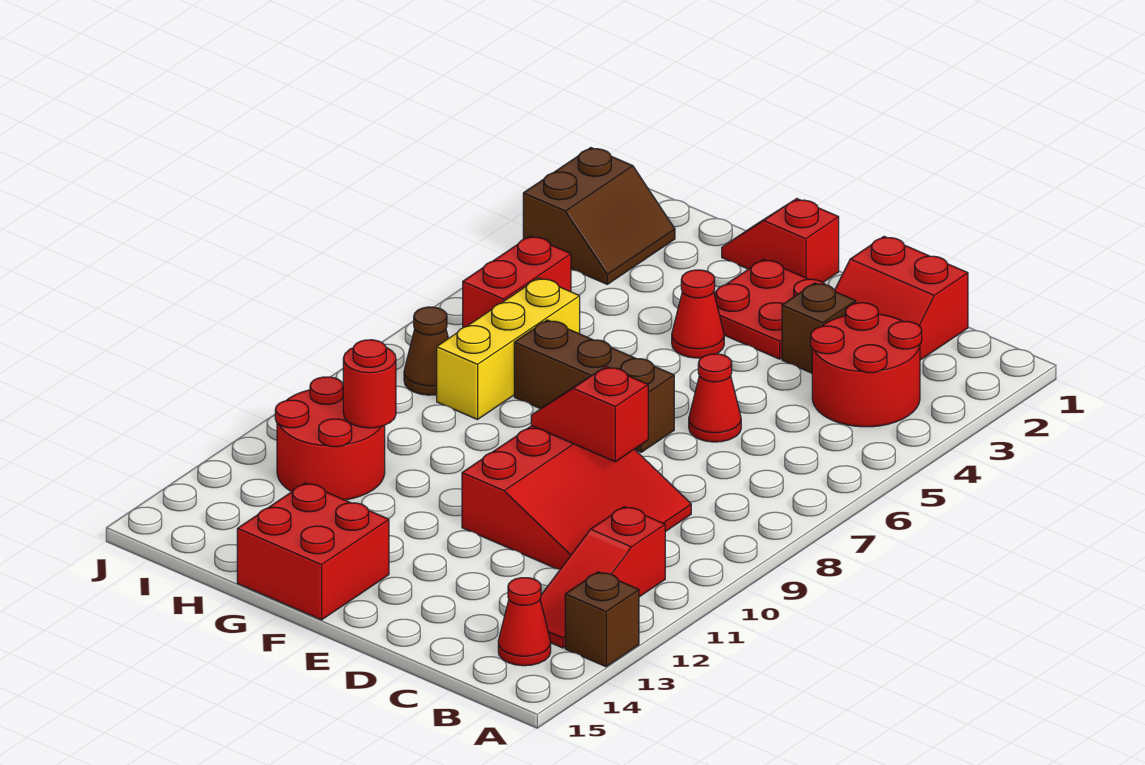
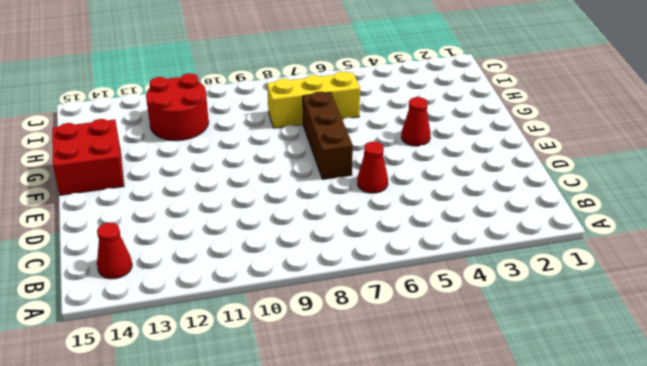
none -> brown 1x1 brick [565,572,639,667]
none -> red 2x2 round brick [811,303,922,427]
none -> red 1x3 slope [540,507,665,648]

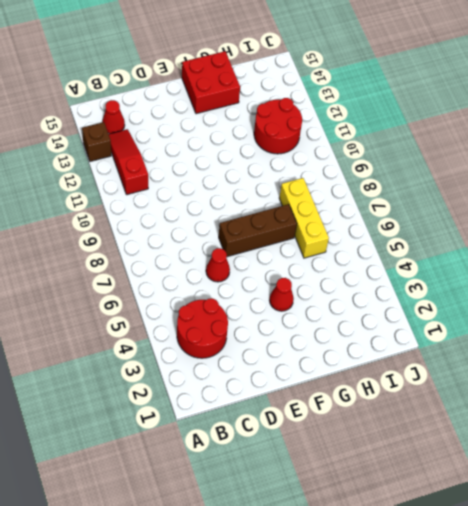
none -> red 2x2 slope [835,237,968,360]
none -> red 3x3 slope [462,426,691,570]
none -> brown 1x1 brick [782,283,856,373]

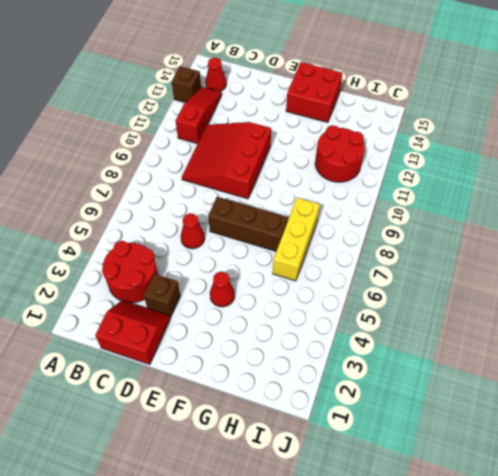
none -> red 2x2 plate [714,260,825,359]
none -> red 1x2 slope [722,199,839,282]
none -> brown 2x2 slope [523,148,675,284]

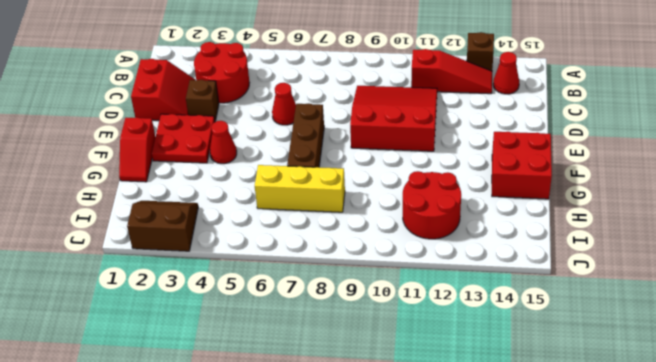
none -> red 1x2 brick [463,236,571,328]
none -> brown 1x1 cone [404,307,448,395]
none -> red 1x2 slope [531,366,648,462]

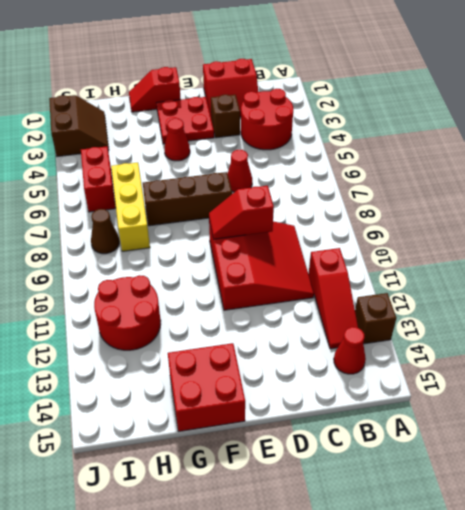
none -> red 1x1 round brick [343,340,396,428]

